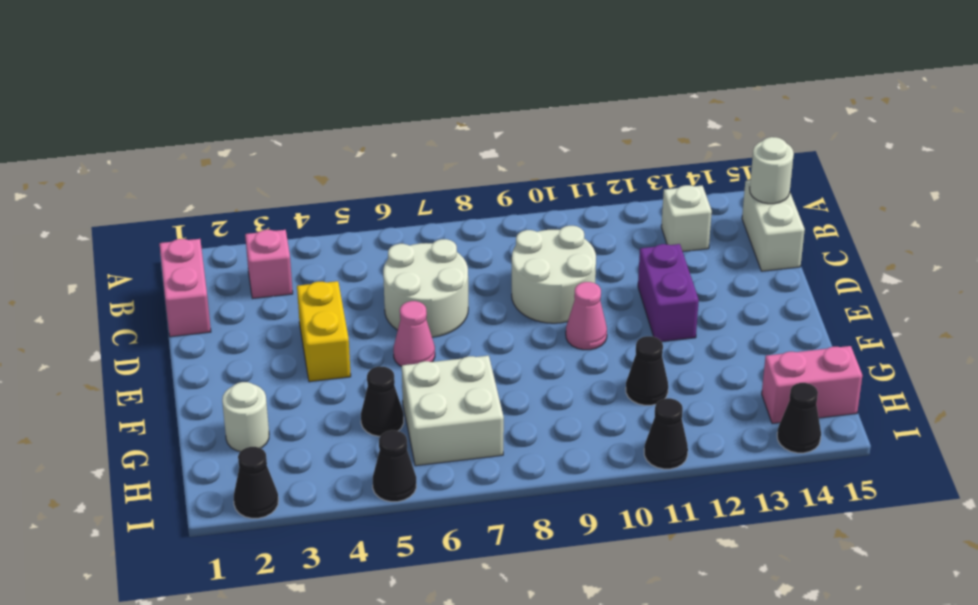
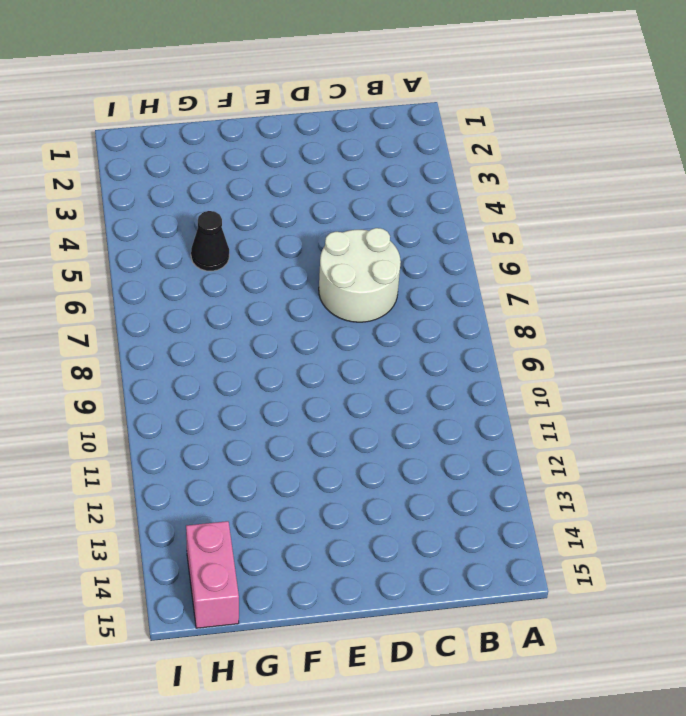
none -> pink 1x2 brick [159,239,211,337]
none -> pink 1x1 brick [245,230,293,299]
none -> white 1x1 brick [661,185,712,251]

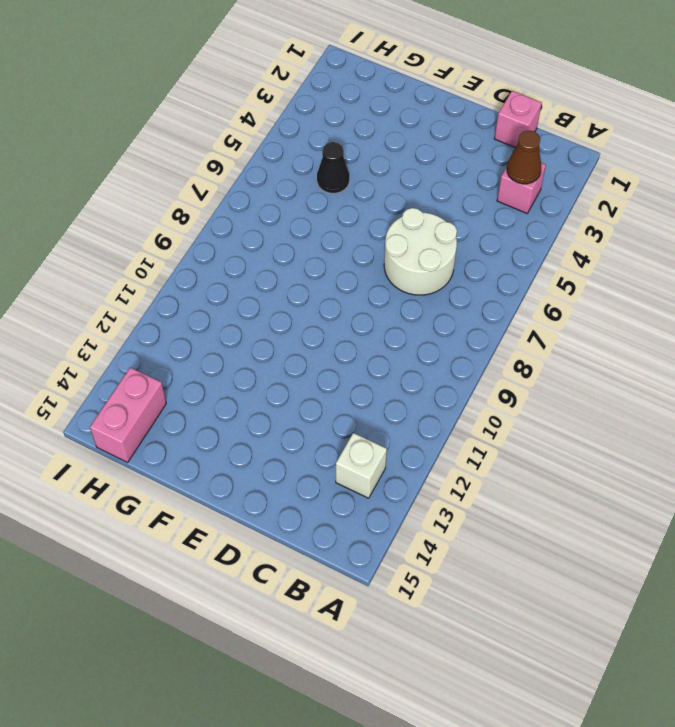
brown 1x1 cone [507,131,541,184] -> none
pink 1x1 brick [494,91,542,148] -> pink 1x2 brick [159,239,211,337]
none -> white 1x2 brick [742,180,805,271]
none -> white 2x2 round brick [512,226,596,323]
none -> yellow 1x2 brick [297,281,351,382]

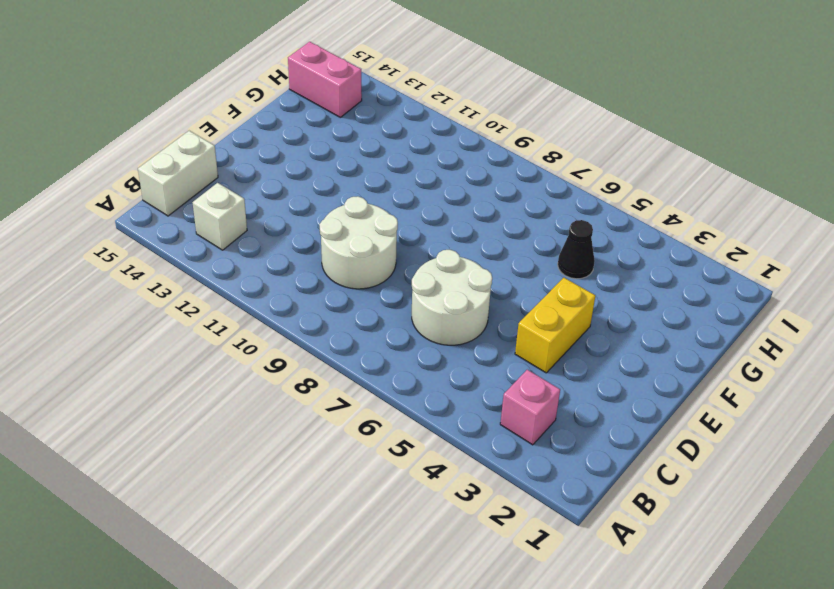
none -> pink 1x2 brick [159,239,211,337]
none -> purple 1x2 brick [638,244,699,342]
none -> pink 1x1 cone [394,301,435,366]

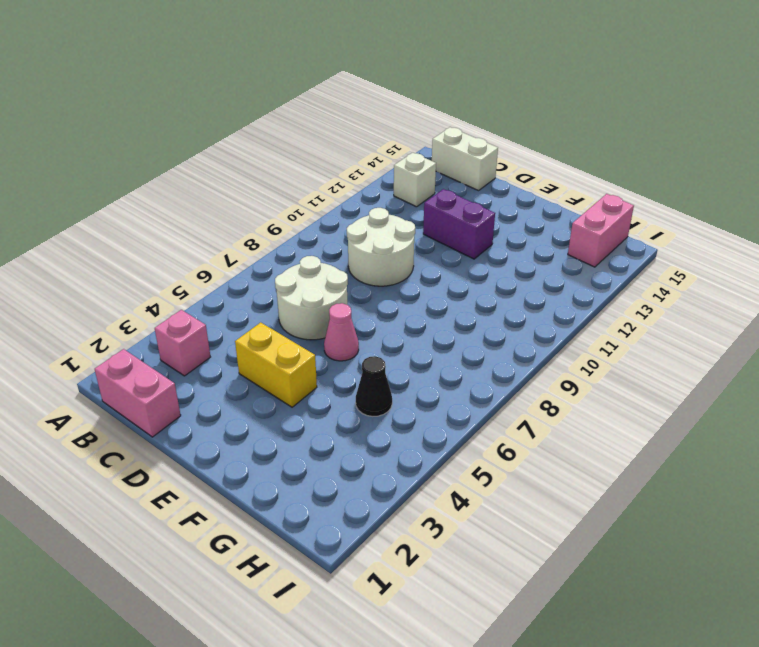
none -> pink 1x1 cone [566,282,607,350]
none -> white 1x1 round brick [222,382,269,452]
none -> white 2x2 brick [402,356,504,466]

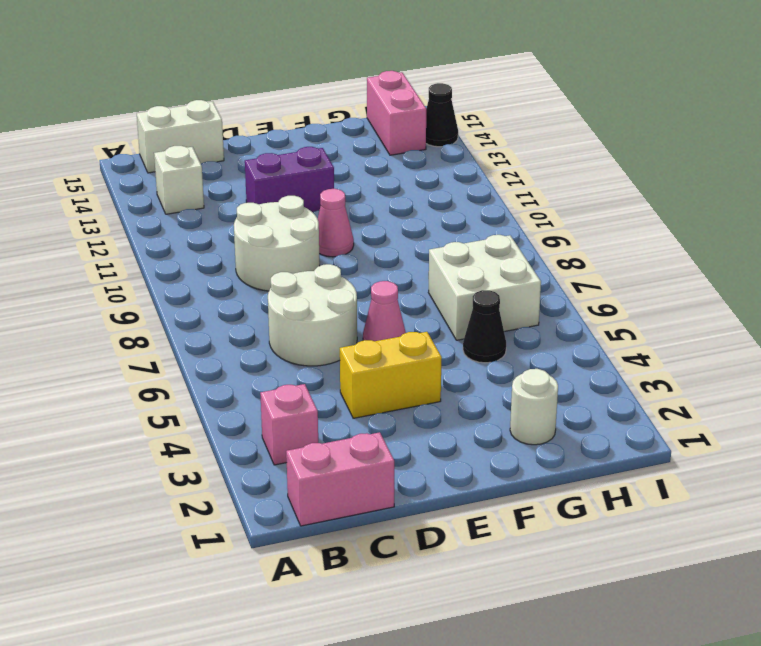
none -> black 1x1 cone [626,336,668,405]
none -> black 1x1 cone [234,447,278,518]
none -> black 1x1 cone [373,430,416,502]

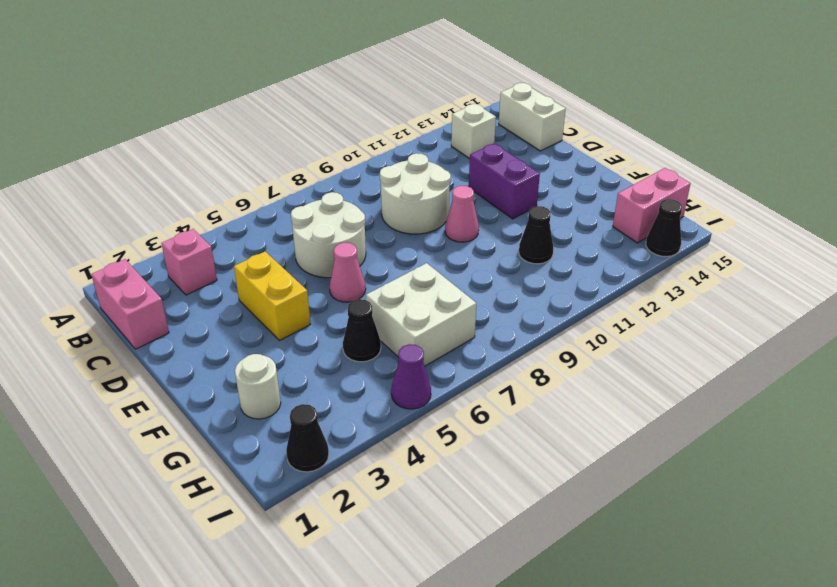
purple 1x1 cone [391,344,431,409] -> black 1x1 cone [373,430,416,502]
none -> black 1x1 cone [644,398,688,469]
none -> white 1x1 round brick [750,137,794,204]

